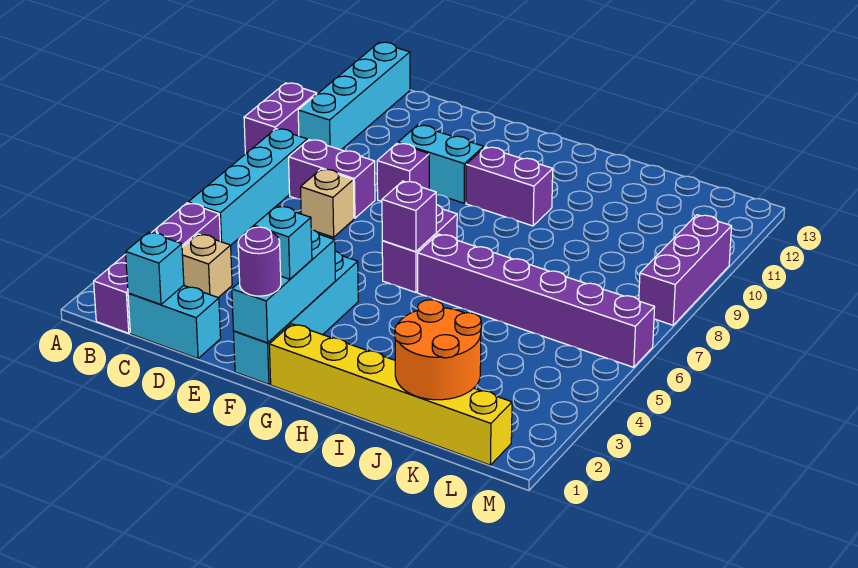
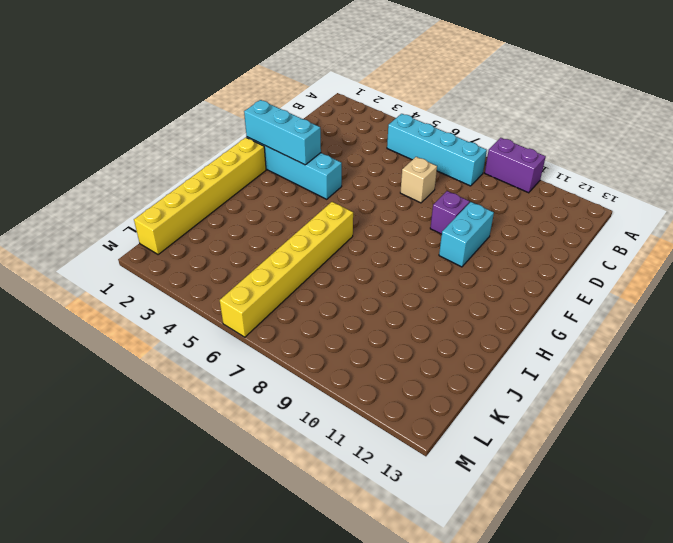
yellow 1x6 brick [220,202,353,337] -> purple 1x6 brick [418,234,655,367]
none -> purple 1x4 brick [94,203,220,333]
none -> cyan 1x4 brick [298,42,410,150]
none -> cyan 1x2 brick [128,285,221,359]

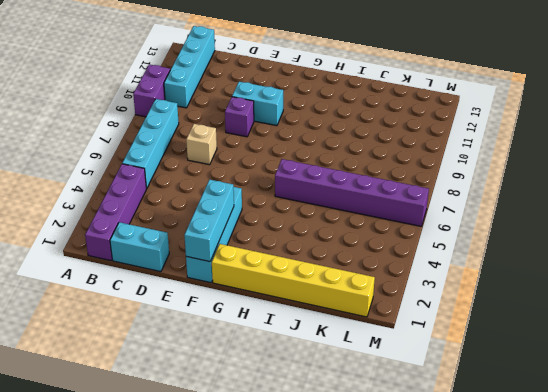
none -> tan 1x1 brick [182,234,232,298]
none -> purple 1x2 brick [289,140,375,218]
none -> purple 1x2 brick [382,204,457,292]

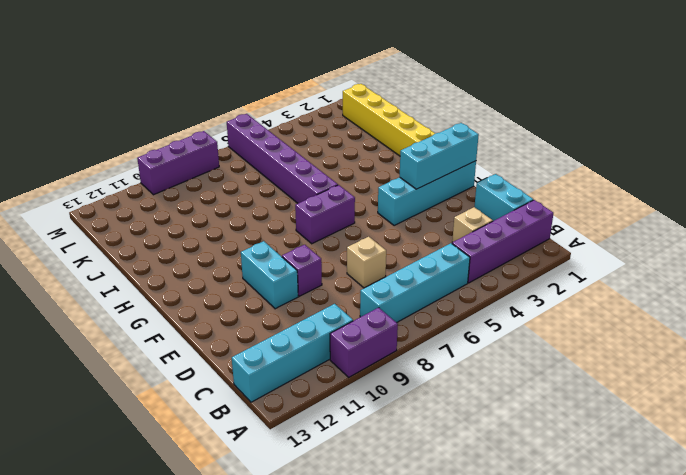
none -> purple 1x2 brick [289,140,375,218]
none -> purple 1x2 brick [466,147,553,226]
none -> cyan 1x1 brick [126,232,184,305]

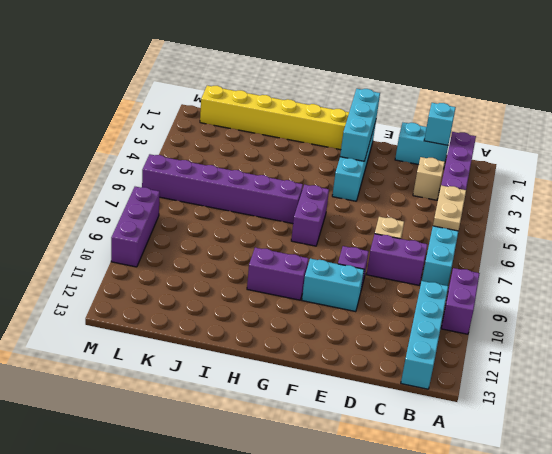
tan 1x2 plate [433,185,466,231] -> none
none -> purple 1x1 brick [382,181,437,252]
none -> orange 2x2 round brick [394,300,481,400]
none -> purple 1x1 round brick [238,227,281,296]

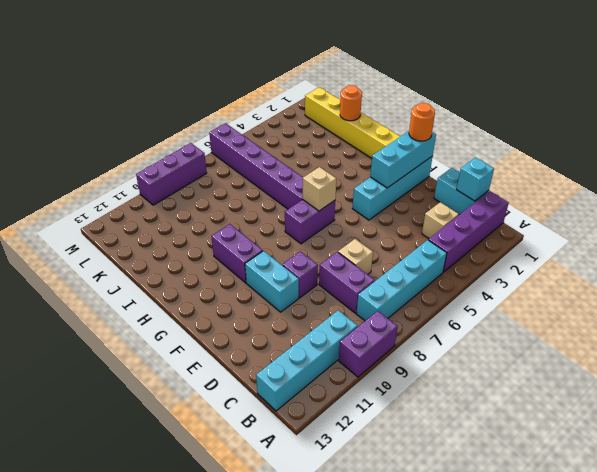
orange 1x1 round brick [409,103,435,141] -> purple 1x1 round brick [238,227,281,296]
tan 1x1 brick [303,167,336,211] -> purple 1x1 brick [382,181,437,252]
orange 1x1 round brick [340,85,362,121] -> orange 2x2 round brick [394,300,481,400]
none -> cyan 1x1 brick [254,206,312,279]

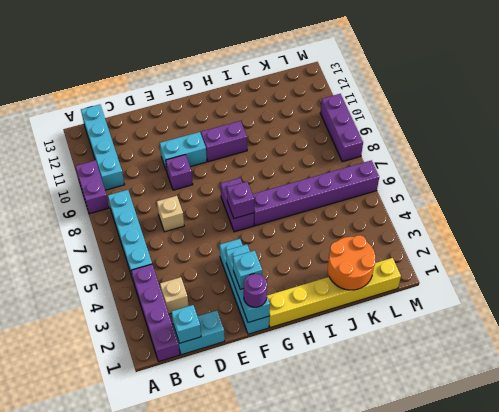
none -> purple 1x2 brick [289,140,375,218]

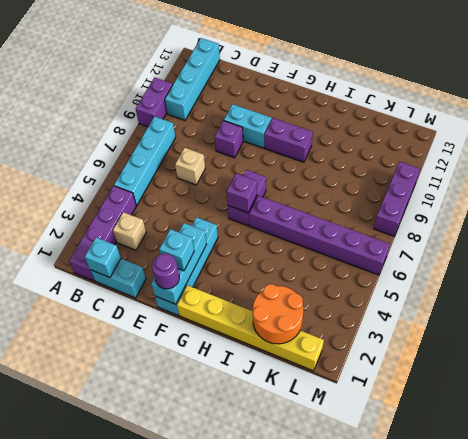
none -> purple 1x2 brick [289,140,375,218]

